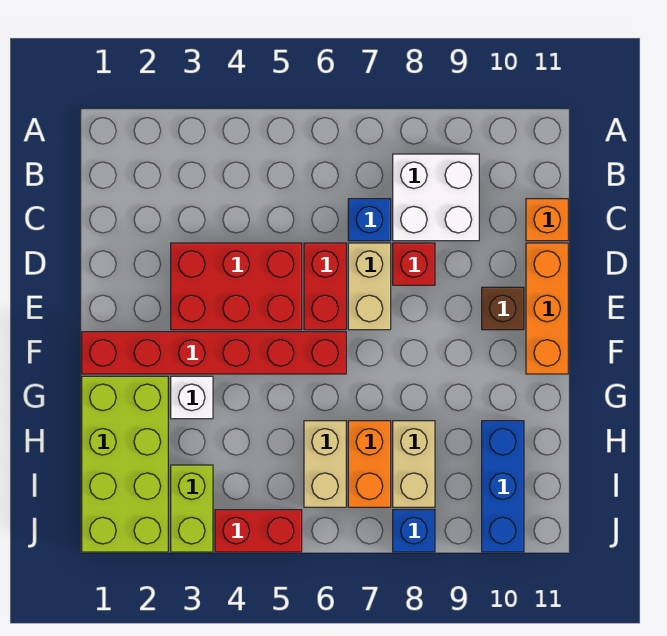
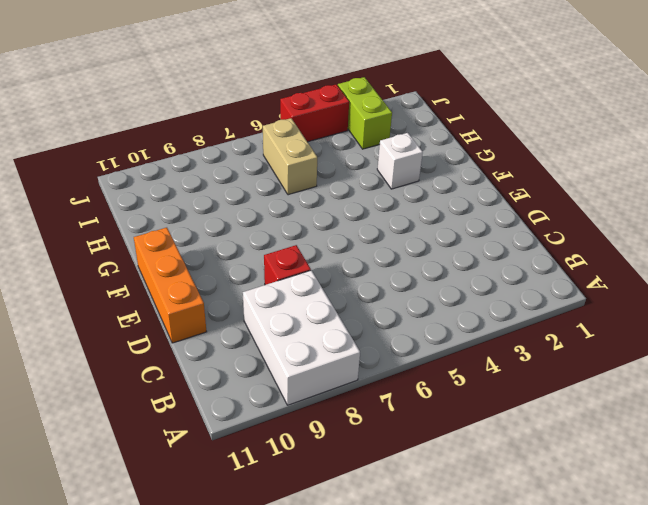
white 2x3 brick [243,270,360,405] -> white 2x2 brick [393,154,479,241]
none -> blue 1x1 brick [348,199,391,241]
none -> orange 1x1 brick [526,199,568,241]
none -> red 2x3 brick [171,243,302,330]

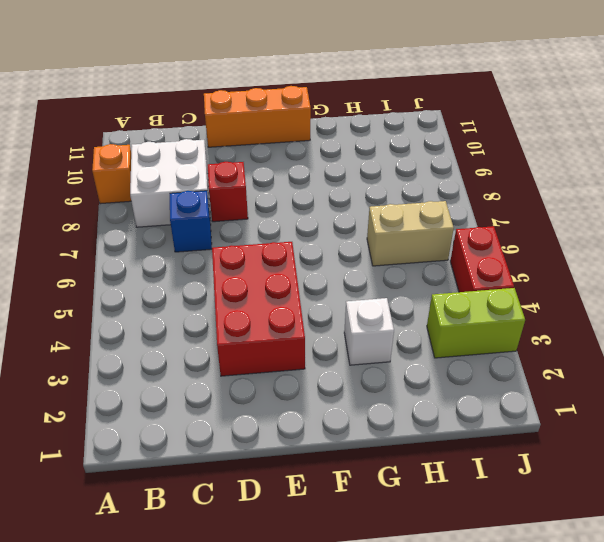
orange 1x1 brick [92,144,131,204] -> orange 1x1 brick moved to [526,199,568,241]
none -> red 1x2 brick [304,243,346,330]
none -> tan 1x2 brick [348,243,391,330]
none -> brown 1x1 brick [482,287,524,330]

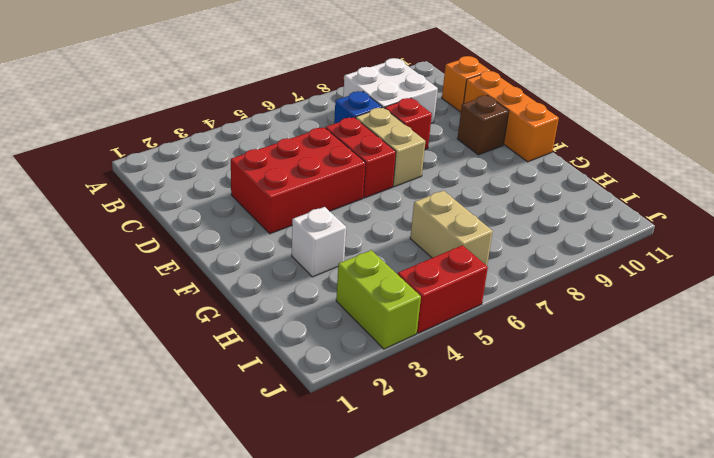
none -> red 1x6 brick [82,332,346,374]
none -> lime 2x4 brick [82,376,168,552]
none -> orange 1x2 brick [348,421,391,507]

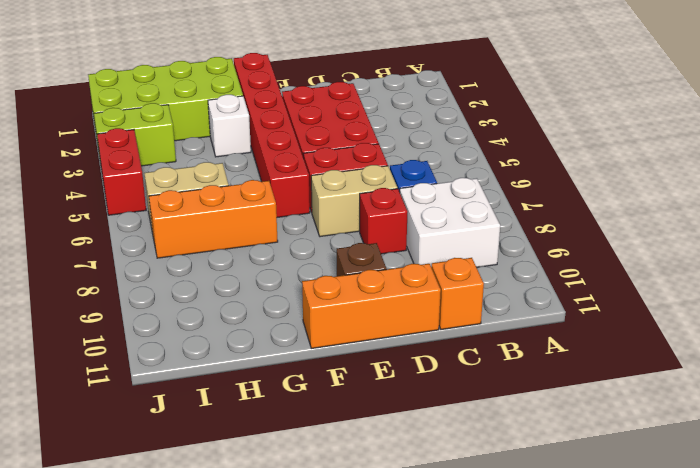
orange 1x3 brick [149,180,278,258] -> orange 1x2 brick [348,421,391,507]
none -> tan 1x2 brick [393,421,435,507]
none -> blue 1x3 brick [482,421,524,552]
none -> blue 1x1 brick [393,510,435,552]

